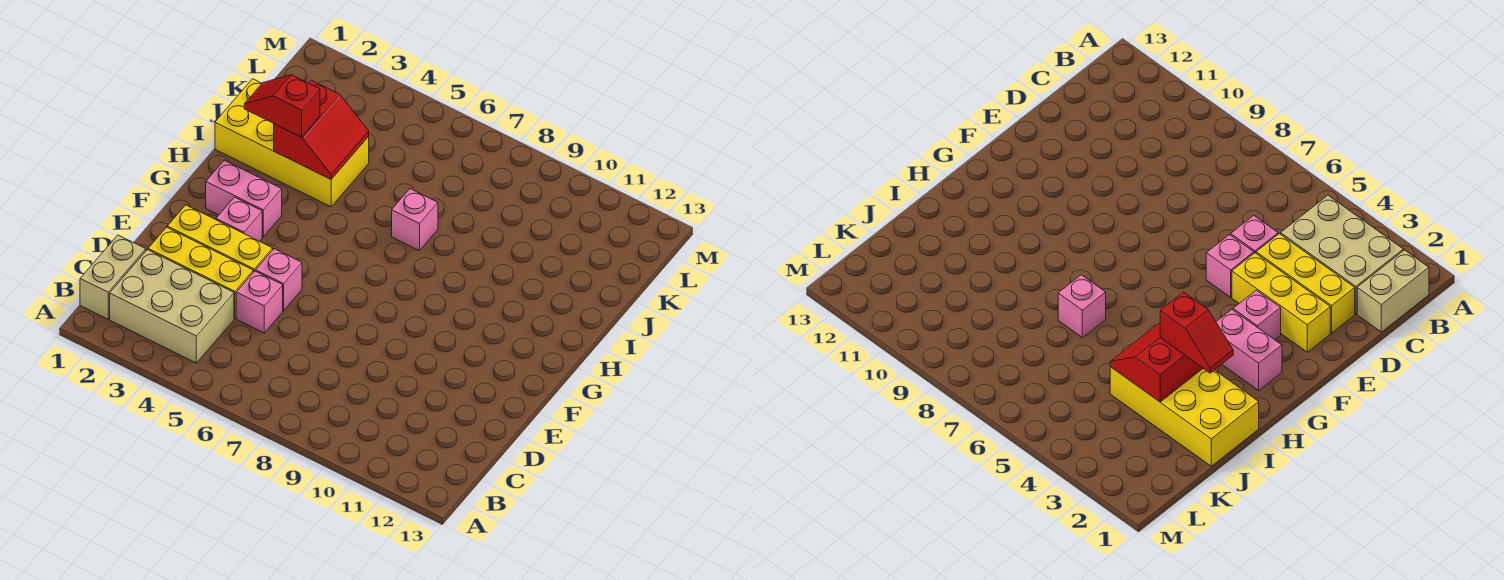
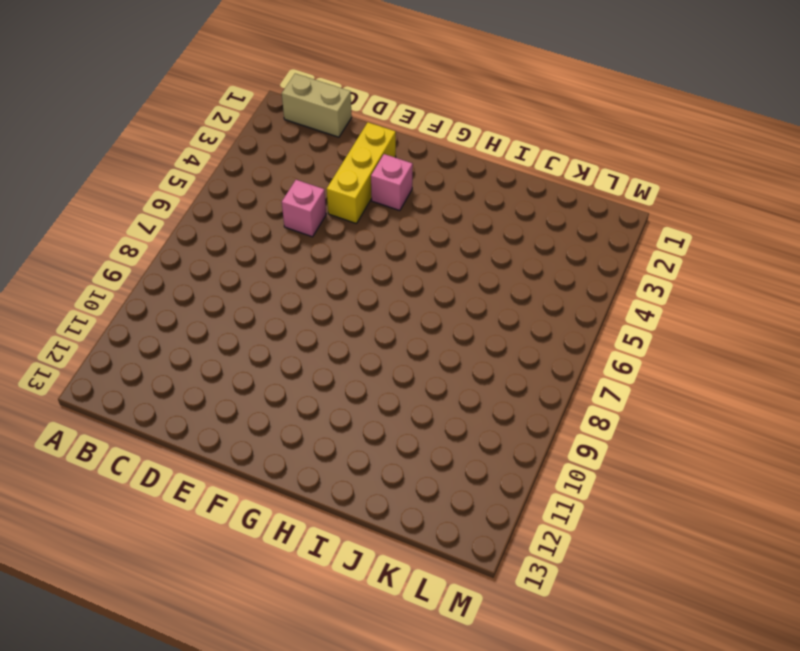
none -> tan 2x3 brick [110,250,234,363]
none -> yellow 1x3 brick [148,227,253,318]
none -> pink 1x1 brick [256,249,302,311]

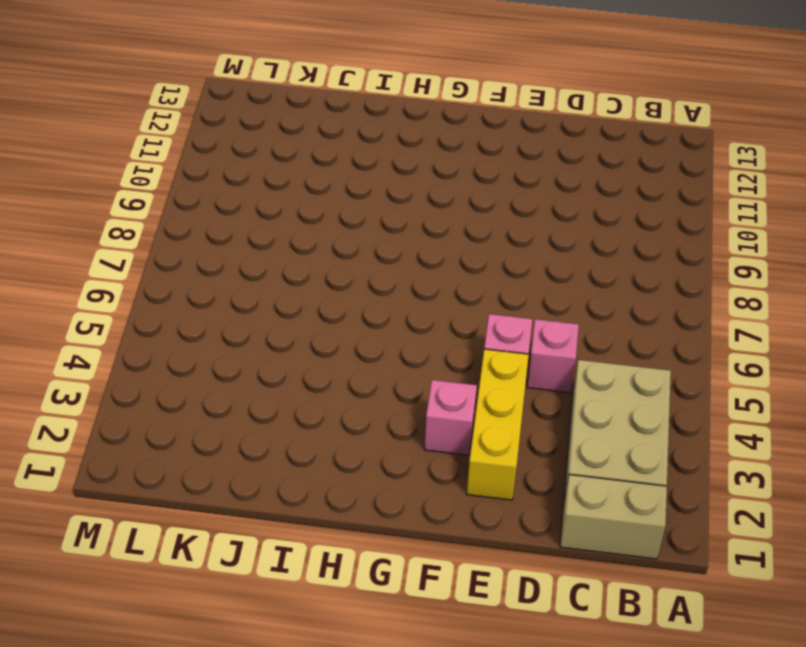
none -> yellow 1x3 brick [148,227,253,318]
none -> pink 1x2 brick [206,160,282,237]
none -> yellow 2x4 brick [215,79,369,207]

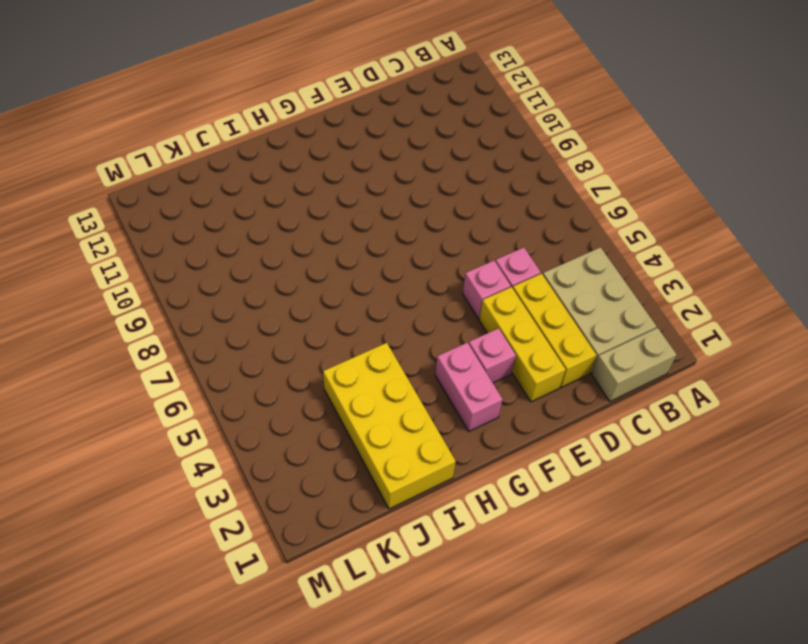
none -> pink 1x1 brick [392,189,438,251]
none -> red 2x2 slope [274,80,369,179]
none -> red 1x2 slope [244,75,320,137]

